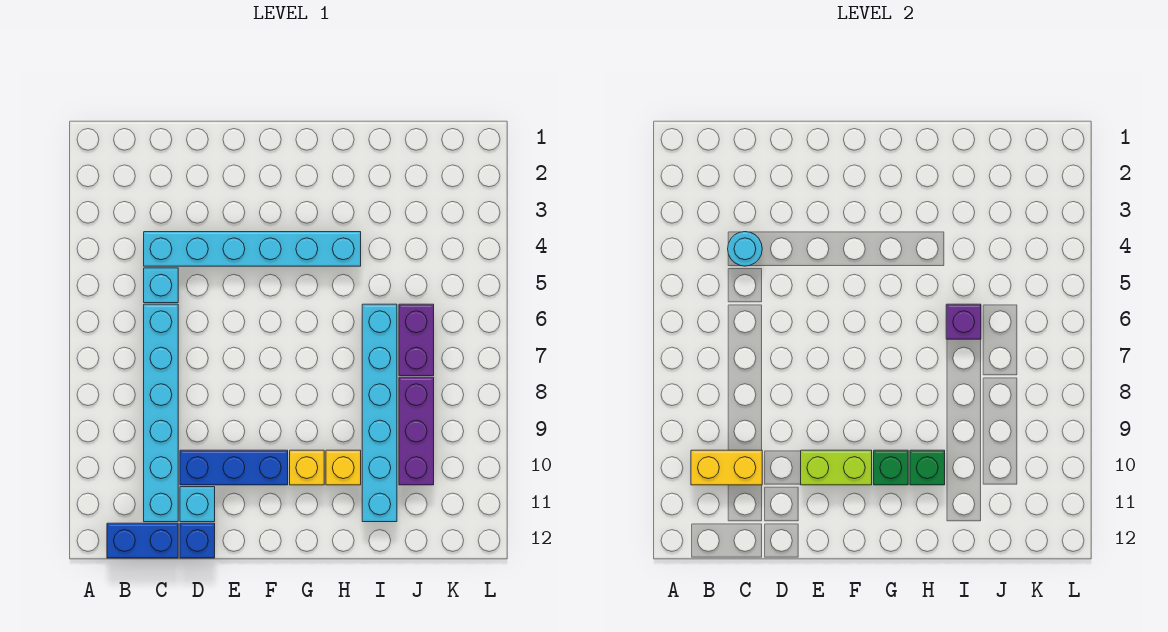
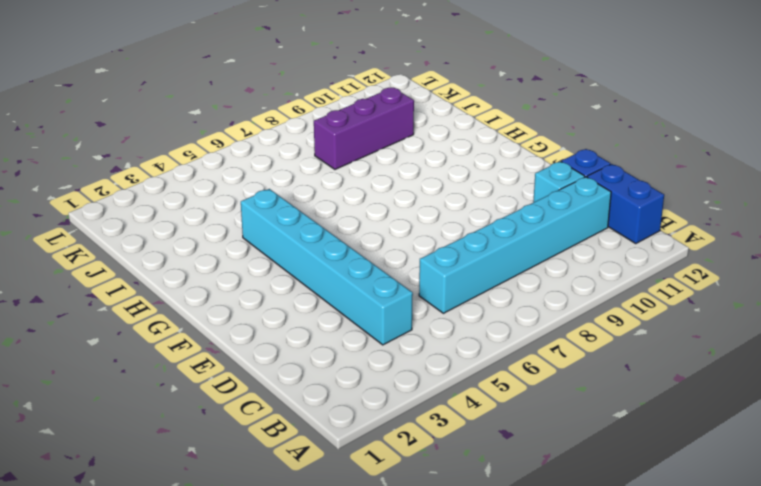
none -> cyan 1x1 brick [144,268,178,303]
none -> blue 1x3 brick [180,450,288,485]
none -> yellow 1x1 brick [290,450,324,485]

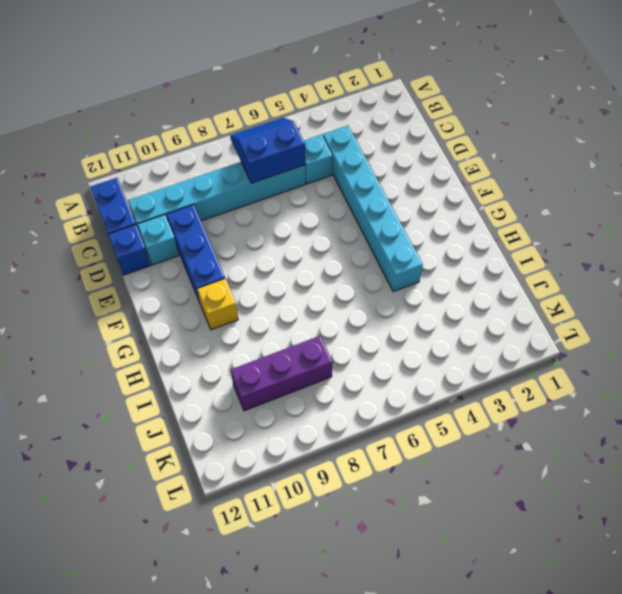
blue 2x2 slope [230,118,305,183] -> none
none -> yellow 1x1 brick [326,450,361,485]
none -> cyan 1x6 brick [362,304,397,522]
none -> purple 1x2 brick [399,304,434,376]

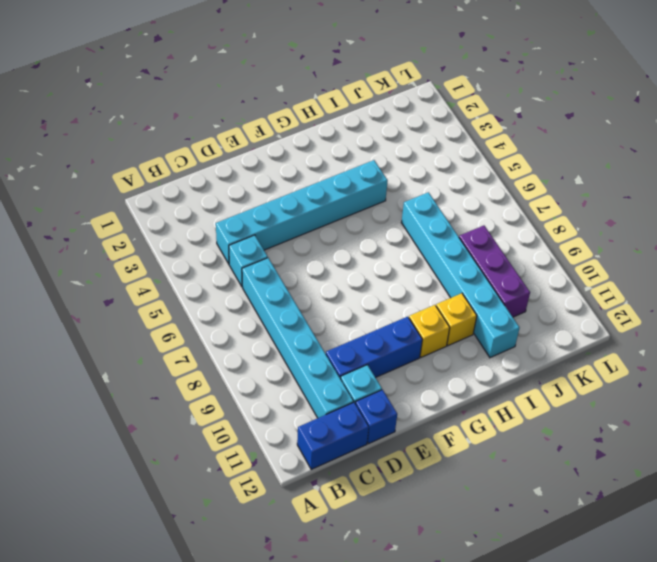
none -> purple 1x2 brick [399,304,434,376]
none -> yellow 1x2 brick [691,450,762,485]
none -> cyan 1x1 round brick [728,232,762,266]

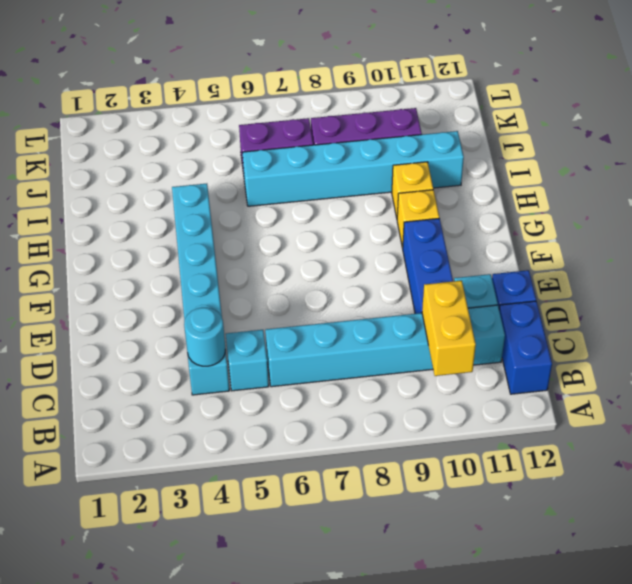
none -> lime 1x2 brick [801,450,872,485]
none -> green 1x1 brick [874,450,908,485]
none -> green 1x1 brick [910,450,945,485]

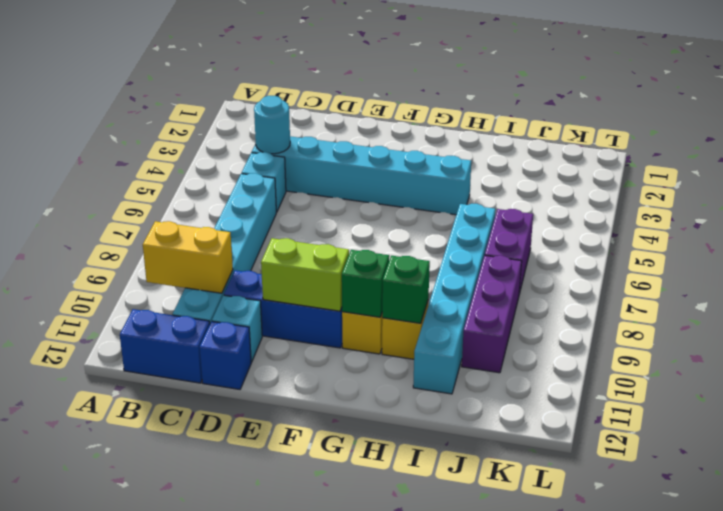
none -> purple 1x1 brick [946,304,981,339]

